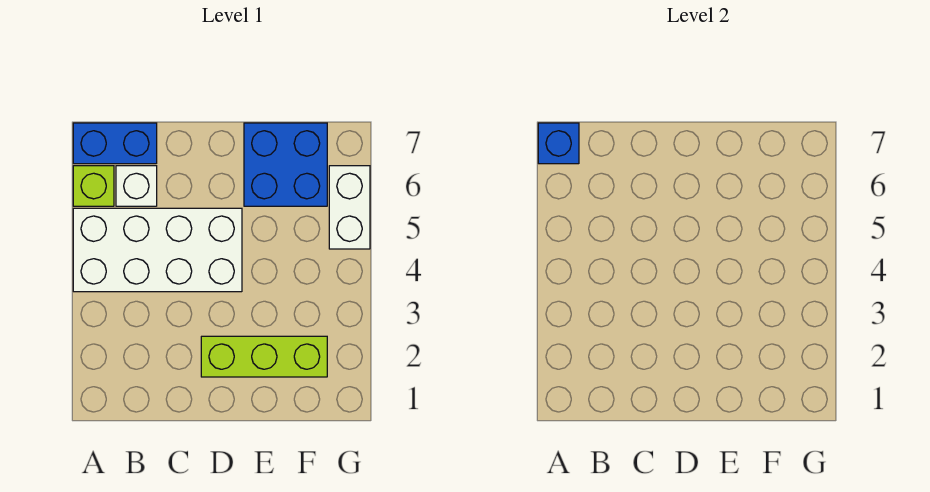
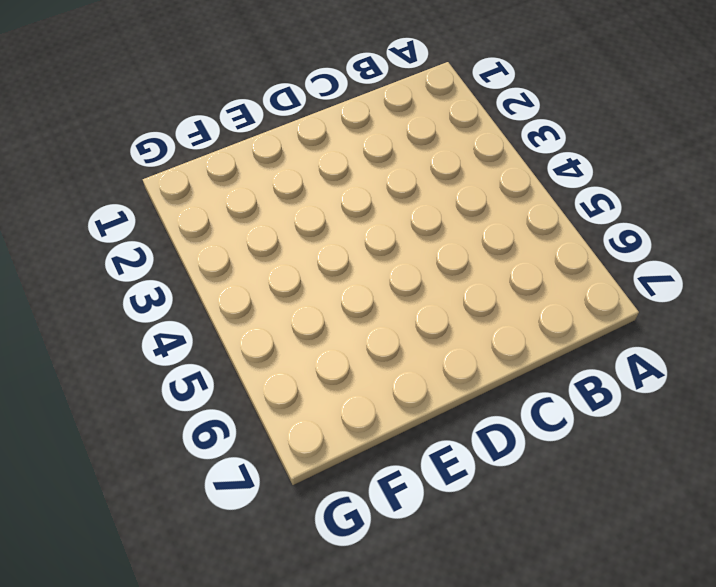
none -> white 2x4 brick [73,208,242,292]
none -> lime 1x1 brick [73,166,114,206]

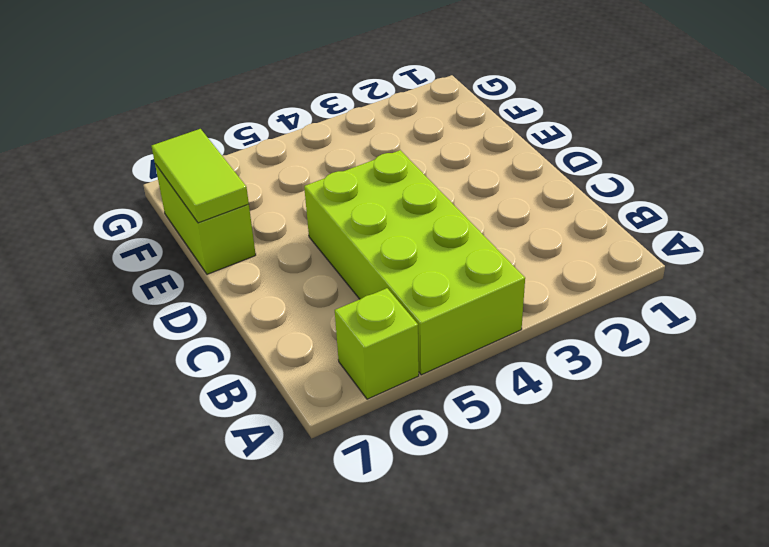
lime 2x4 brick [304,150,525,375] -> white 2x4 brick [73,208,242,292]
lime 1x2 brick [155,164,256,274] -> blue 2x2 brick [244,123,327,206]
lime 1x2 tile [152,129,249,223] -> none
none -> blue 1x2 brick [73,123,157,164]
none -> white 1x1 brick [116,166,157,206]

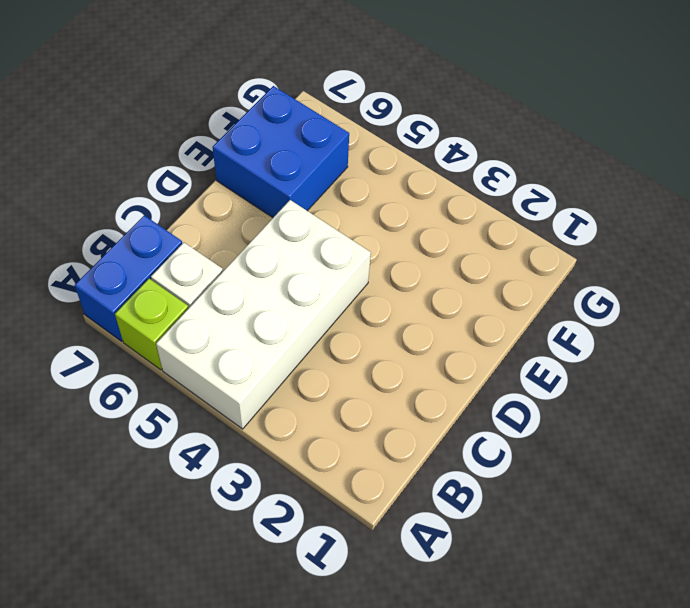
none -> lime 1x3 brick [201,336,327,377]
none -> white 1x2 brick [329,166,370,249]

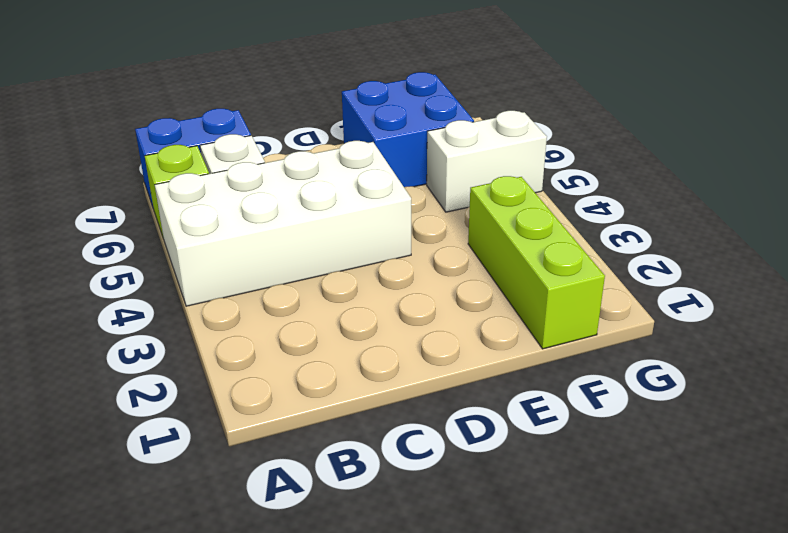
lime 1x3 brick [468,176,605,349] -> lime 1x3 brick turned to [201,336,327,377]
white 1x2 brick [427,111,547,212] -> white 1x2 brick turned to [329,166,370,249]
none -> blue 1x1 brick [538,123,579,164]

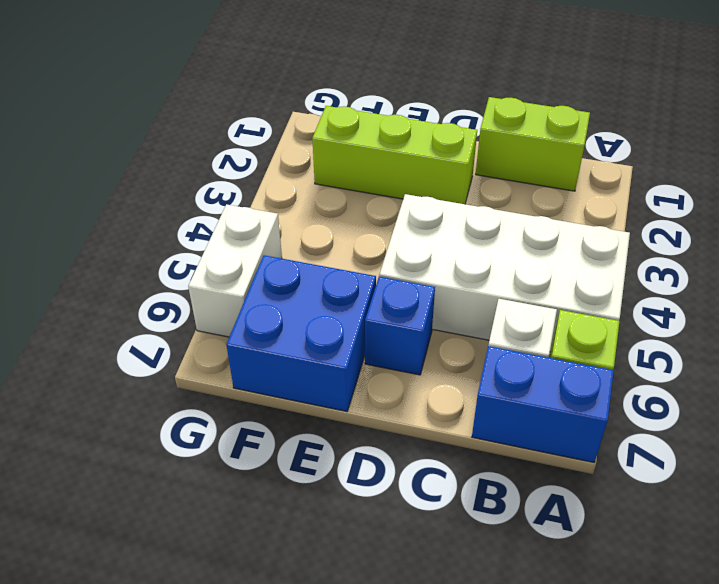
lime 1x2 brick [476,97,590,191] -> none
blue 1x1 brick [365,277,435,375] -> blue 1x1 brick moved to [538,123,579,164]

